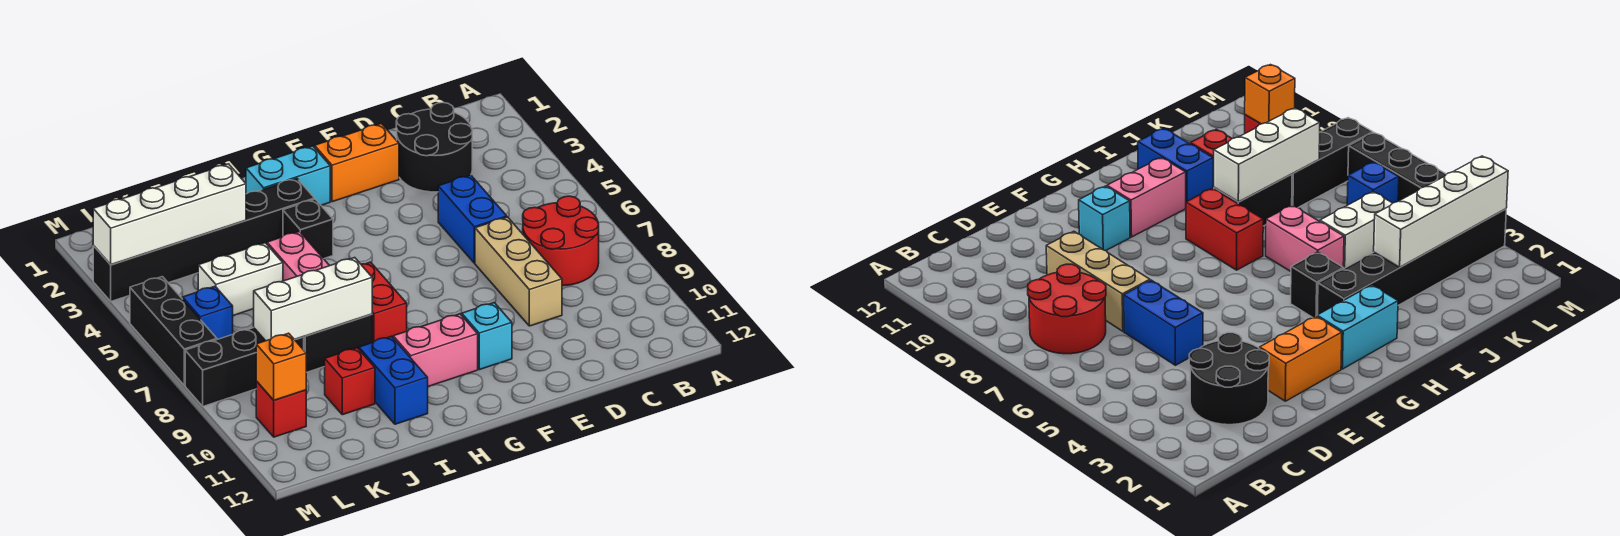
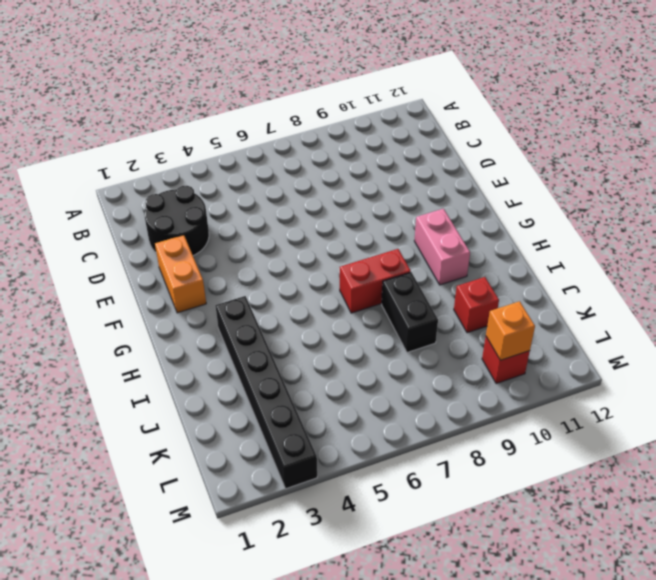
none -> red 2x2 round brick [523,196,599,286]
none -> blue 1x2 brick [438,175,507,263]
none -> tan 1x3 brick [475,217,562,326]

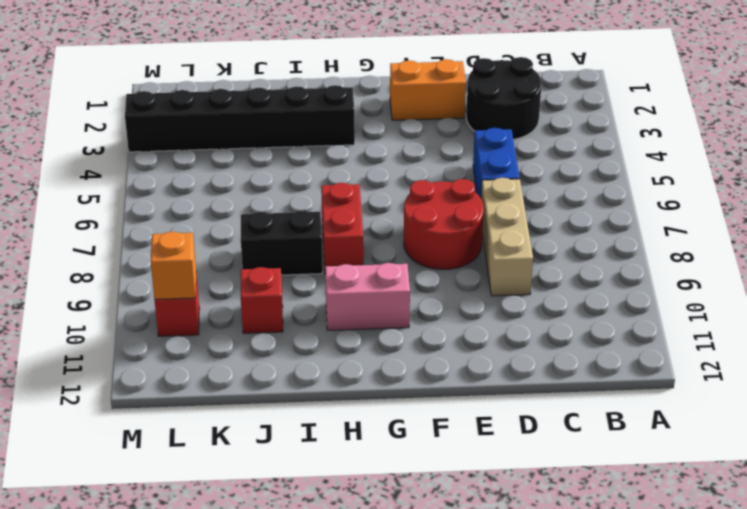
red 2x2 round brick [404,179,484,270] -> red 2x2 round brick moved to [523,196,599,286]
none -> cyan 1x1 brick [462,303,512,370]
none -> cyan 1x2 brick [246,146,330,205]
none -> black 1x1 brick [283,199,333,259]

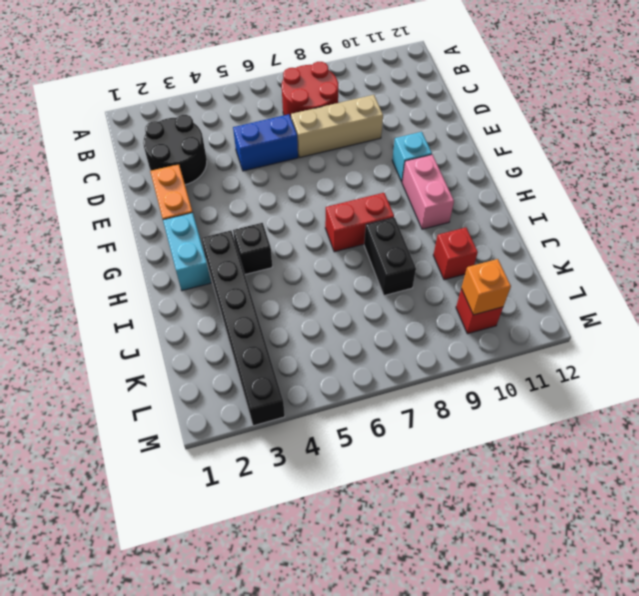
none -> pink 1x2 brick [267,232,330,281]
none -> blue 1x2 brick [359,336,428,424]
none -> white 1x2 brick [198,243,283,315]

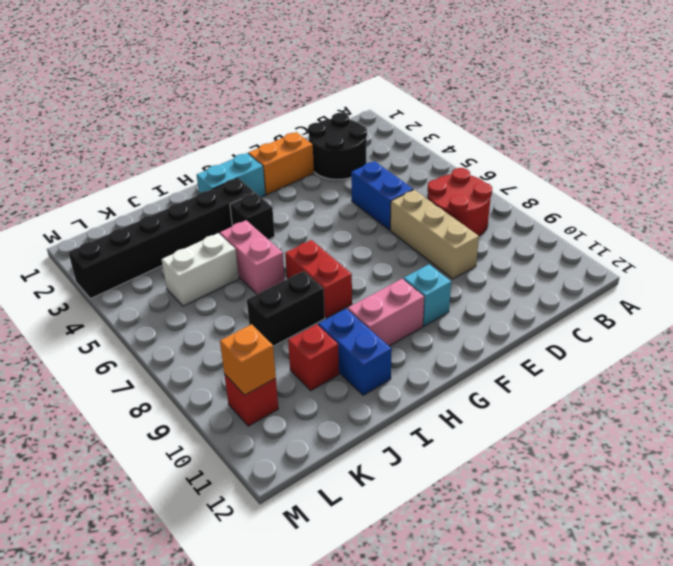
none -> black 1x3 brick [185,327,304,406]
none -> blue 1x1 brick [183,286,233,340]
none -> black 1x3 brick [130,277,217,385]

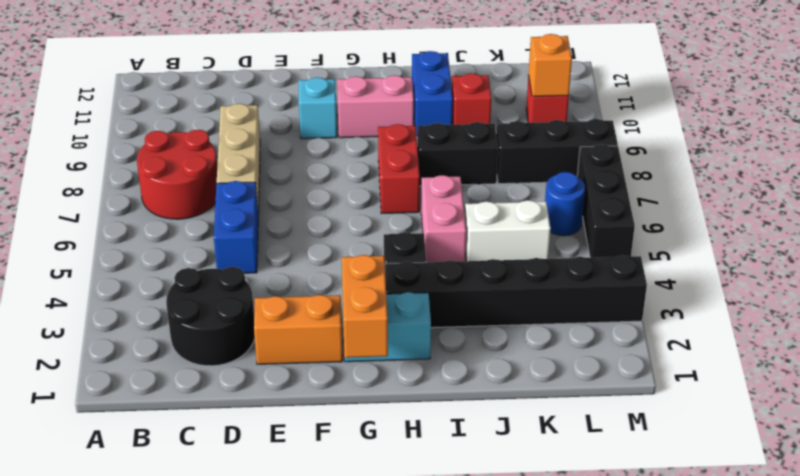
orange 1x2 brick [342,255,388,358] -> none
blue 1x1 round brick [545,172,585,236] -> blue 1x1 brick [183,286,233,340]
none -> white 1x3 brick [254,258,372,341]
none -> white 1x4 brick [93,164,246,265]

